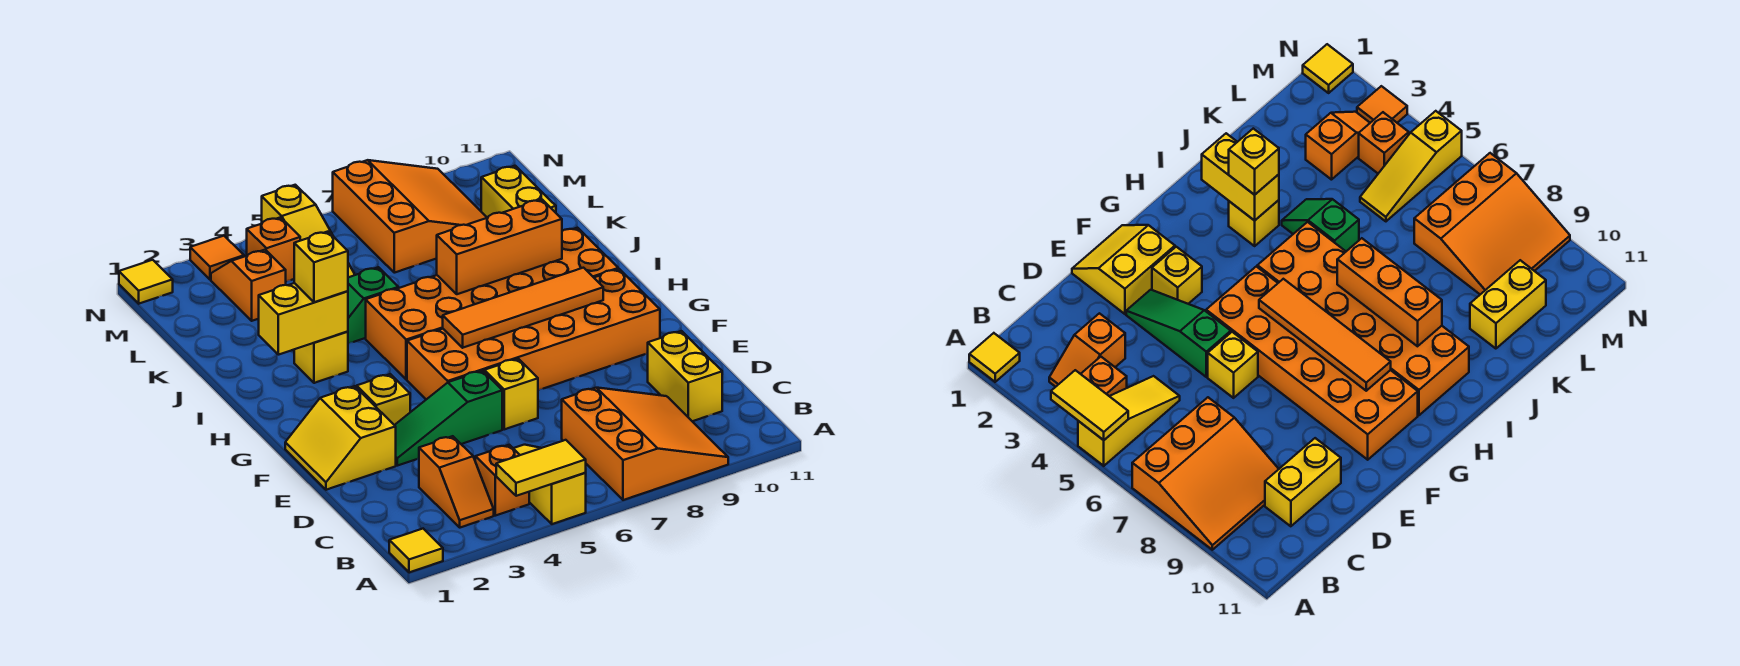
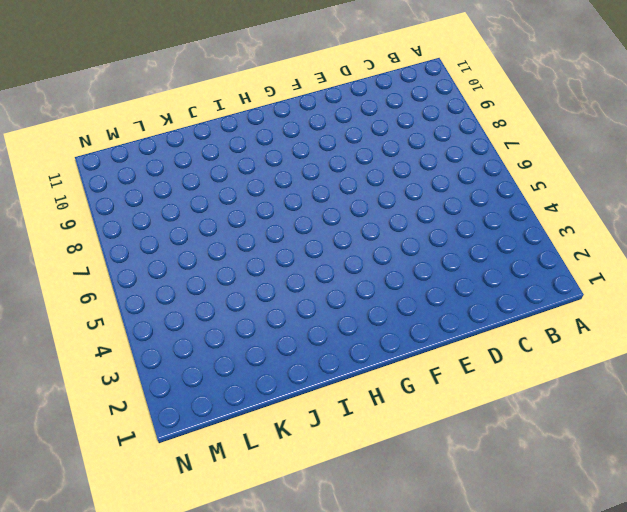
none -> yellow 1x1 tile [389,529,443,573]
none -> yellow 1x3 slope [513,445,586,524]
none -> orange 3x3 slope [562,388,728,500]

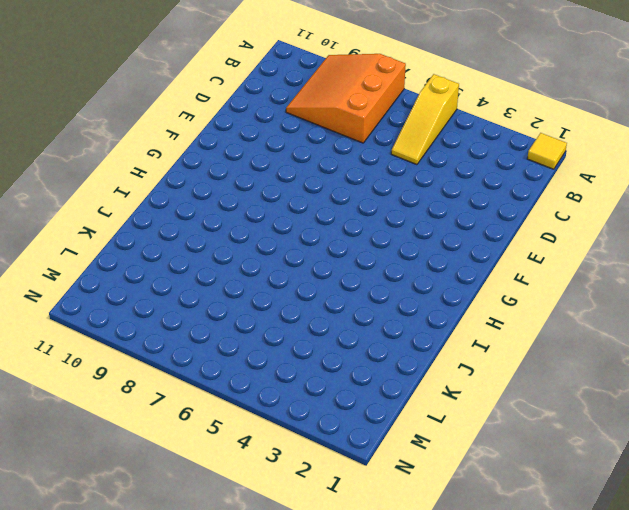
none -> orange 1x2 slope [419,436,494,528]
none -> orange 1x1 brick [475,445,529,516]
none -> yellow 1x2 brick [648,331,722,421]

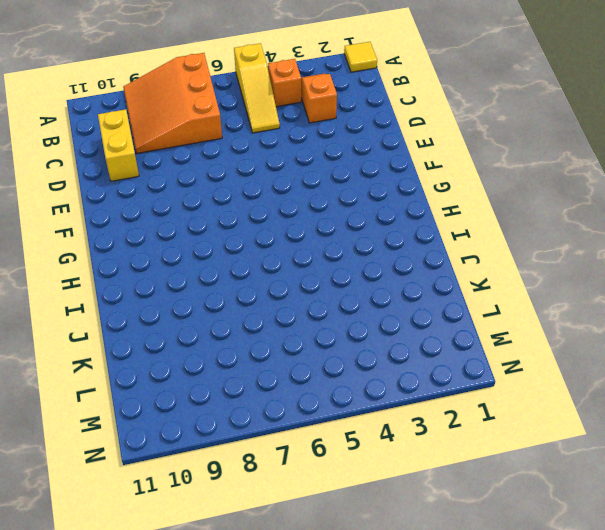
none -> yellow 2x2 slope [285,386,396,490]
none -> green 1x3 slope [395,371,502,466]
none -> yellow 1x1 brick [484,359,538,429]

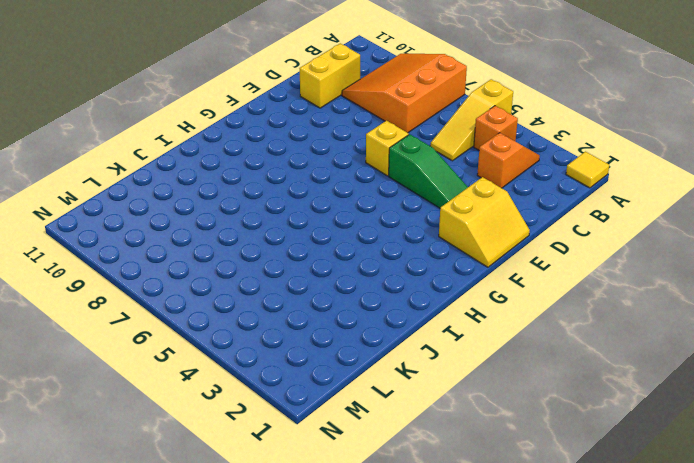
none -> yellow 1x1 brick [357,374,410,425]
none -> orange 2x6 brick [407,269,660,399]
none -> orange 2x6 brick [366,228,618,380]

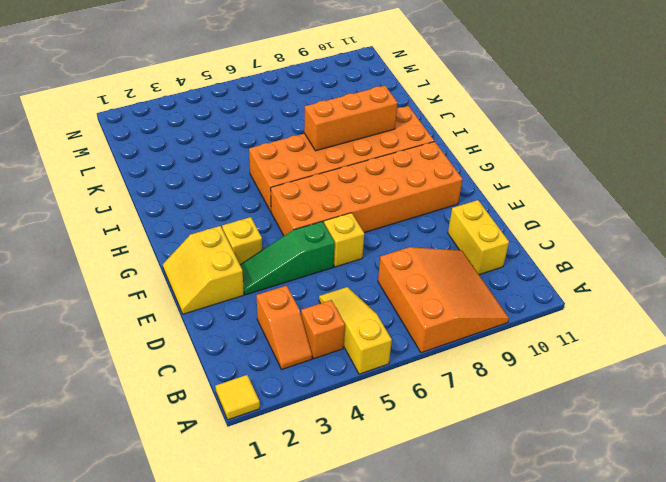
none -> yellow 1x1 brick [294,332,348,383]
none -> green 1x2 slope [348,267,398,344]
none -> yellow 1x2 brick [481,166,556,218]

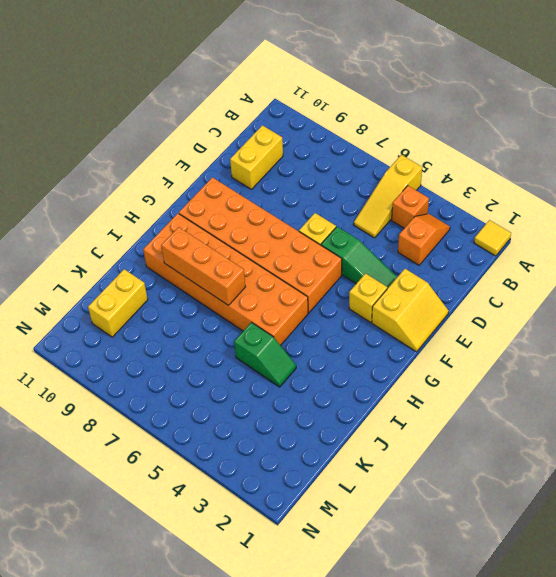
none -> orange 3x3 slope [562,388,728,500]
none -> yellow 1x1 brick [294,332,348,383]
none -> orange 1x2 slope [211,250,286,321]

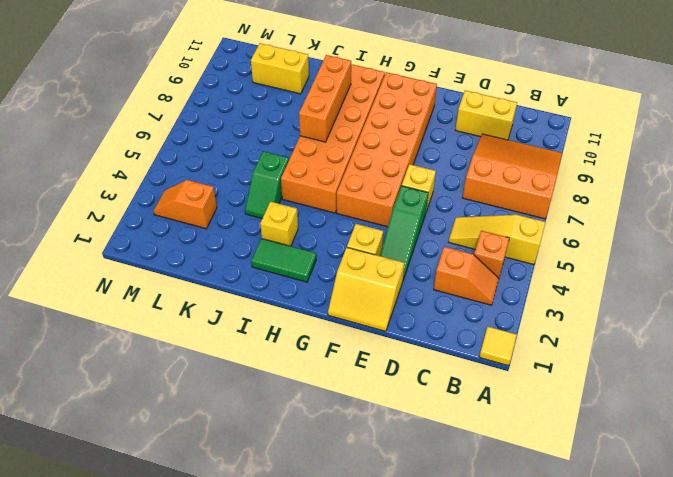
green 1x2 tile [251,239,316,282] -> none
none -> yellow 1x3 slope [262,185,355,277]
none -> orange 3x3 slope [333,160,487,273]
none -> orange 1x1 brick [247,217,300,281]

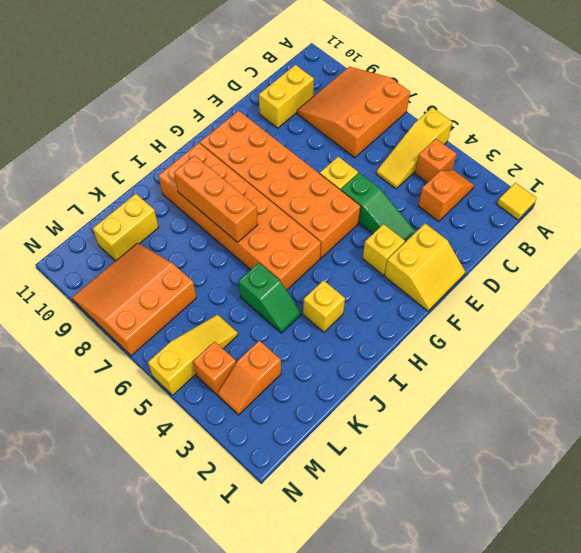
none -> yellow 1x1 tile [119,260,173,304]
none -> orange 1x1 tile [190,236,244,280]
none -> yellow 1x2 tile [496,440,586,496]

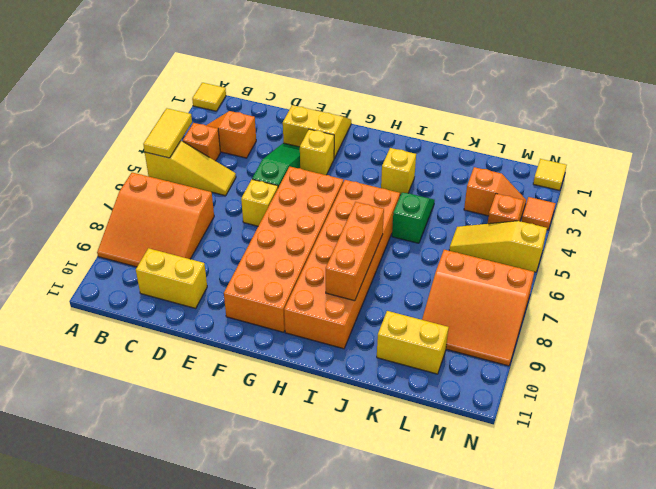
none -> orange 1x4 tile [443,268,603,348]
none -> yellow 1x2 brick [259,283,348,355]
none -> yellow 1x1 brick [294,232,348,302]

